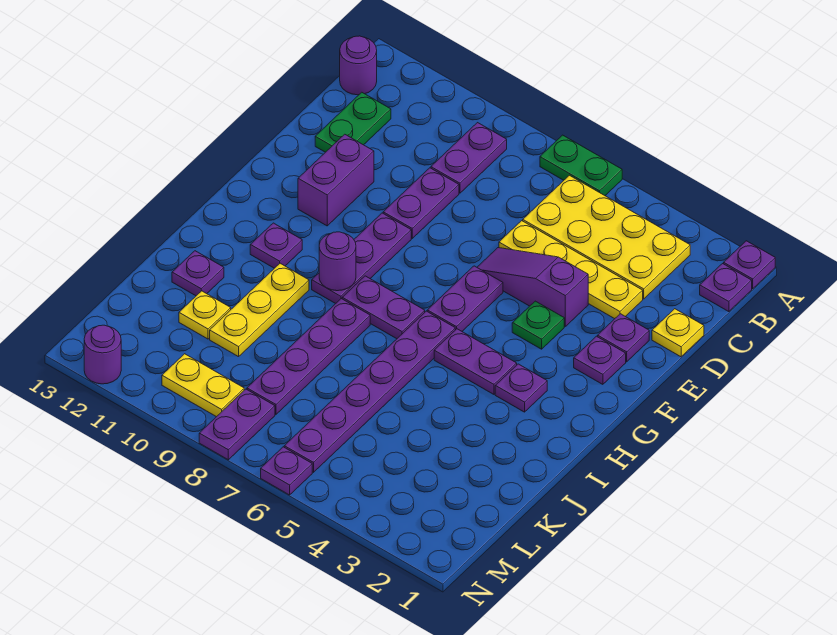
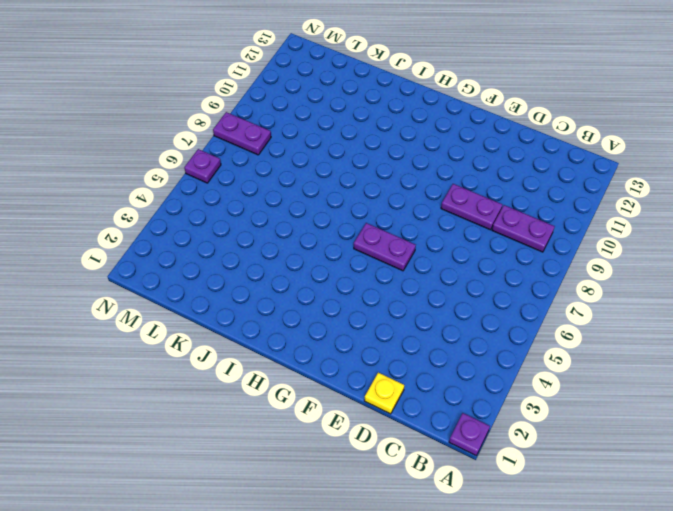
none -> green 1x2 plate [540,135,622,195]
none -> purple 1x1 plate [700,264,752,312]
none -> yellow 2x4 plate [523,175,690,299]
none -> purple 1x1 round brick [340,36,377,95]

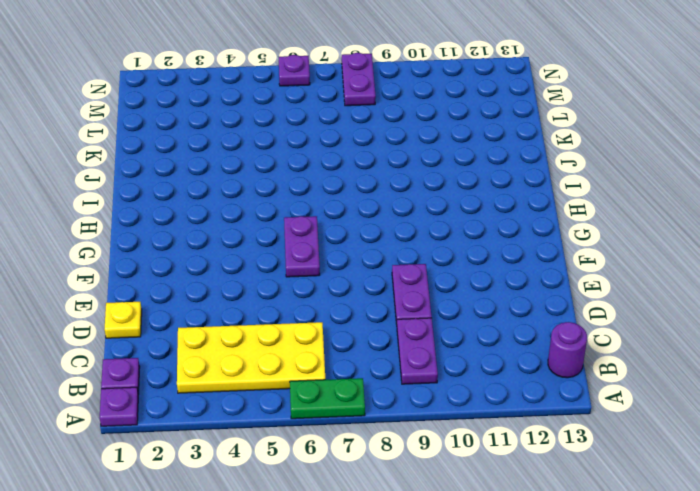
none -> green 1x2 plate [315,92,391,152]
none -> yellow 1x4 plate [499,221,643,319]
none -> purple 1x1 plate [598,314,649,362]
none -> purple 1x3 slope [477,248,588,326]

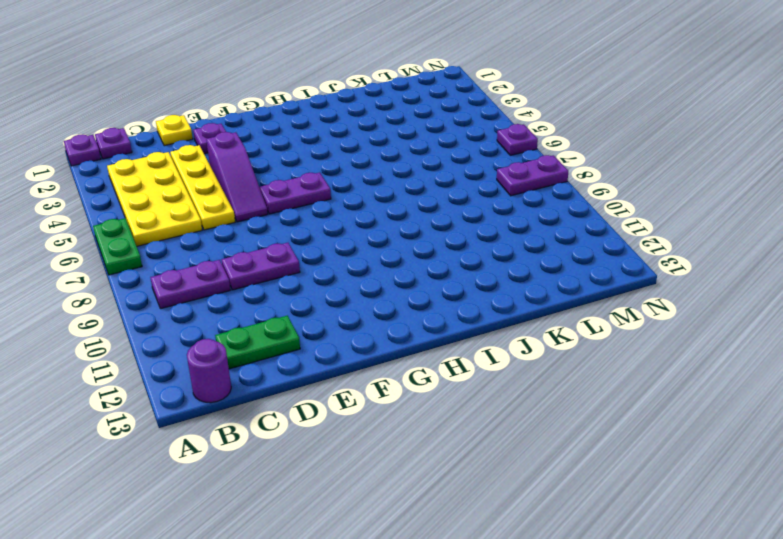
none -> purple 1x2 brick [298,134,374,226]
none -> purple 1x1 plate [574,336,626,384]
none -> green 1x1 plate [512,301,564,349]
none -> purple 1x3 plate [312,213,411,304]

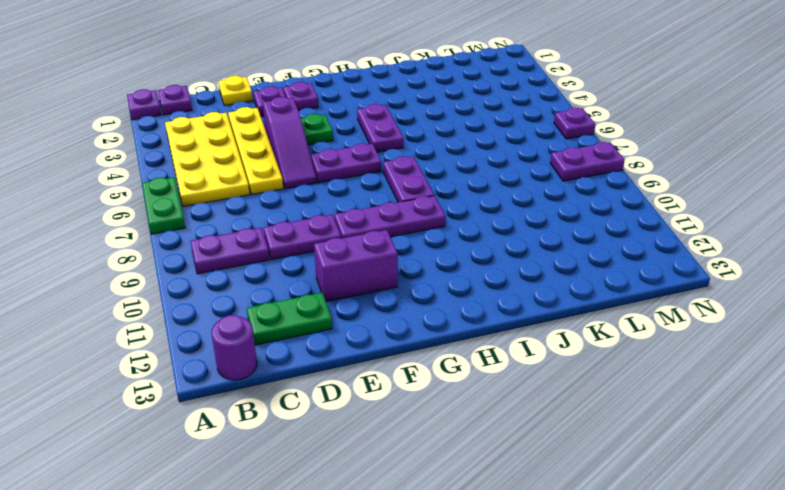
none -> purple 1x1 plate [495,364,547,412]
none -> purple 1x6 plate [284,311,455,472]
none -> purple 1x1 plate [250,223,302,268]
none -> purple 1x4 plate [247,299,370,414]

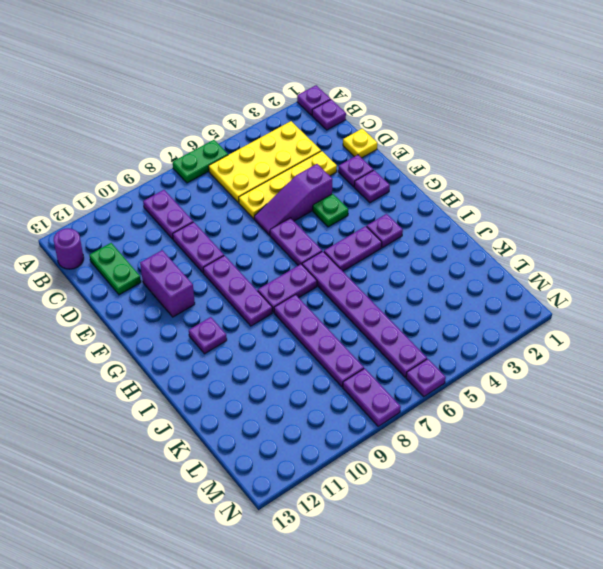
none -> yellow 1x3 plate [210,263,309,357]
none -> purple 1x1 plate [172,251,224,296]
none -> yellow 1x1 plate [179,291,231,339]
none -> yellow 1x2 plate [162,354,244,417]

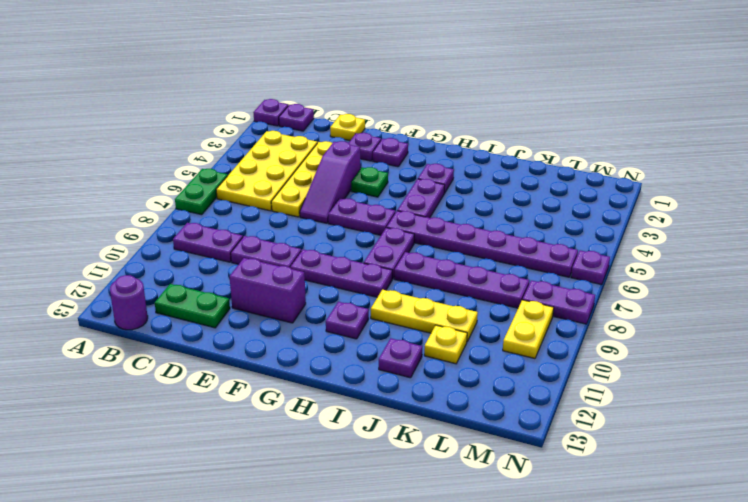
none -> purple 1x1 round brick [84,325,121,384]
none -> purple 1x1 round brick [319,232,356,291]

